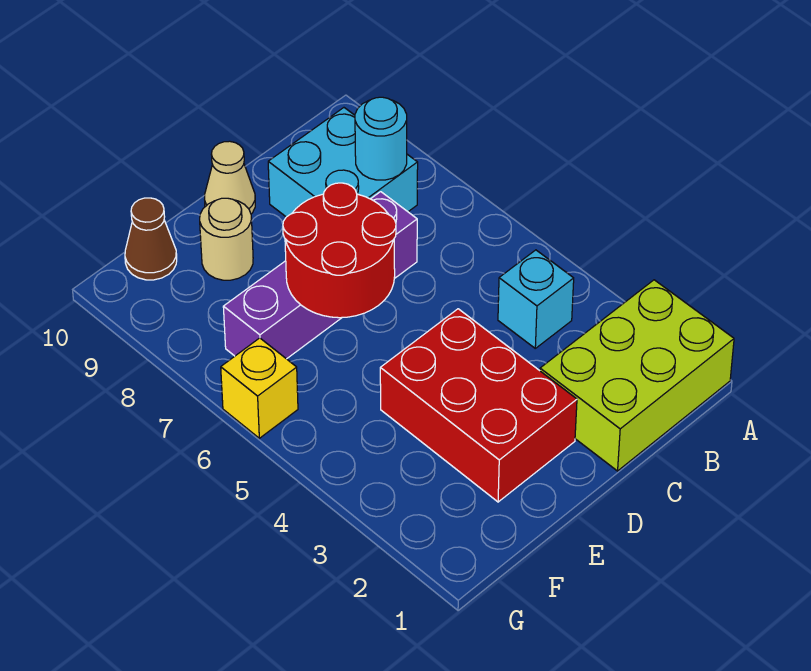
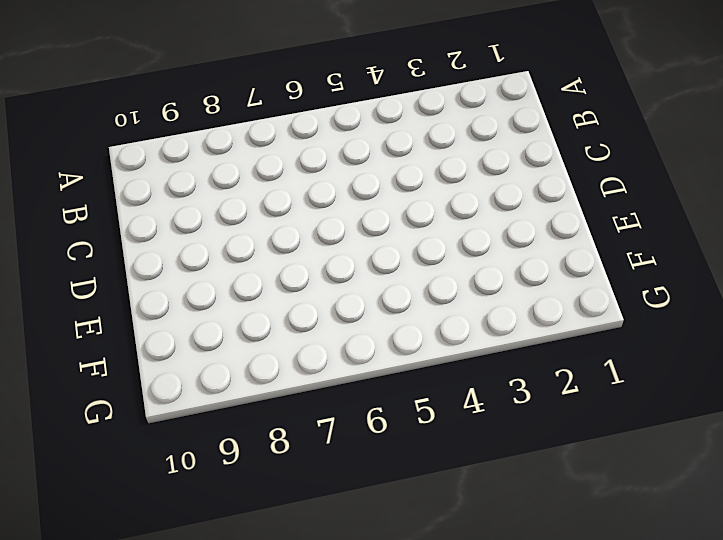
none -> lime 2x3 brick [540,280,734,471]
none -> cyan 1x1 brick [498,250,574,348]

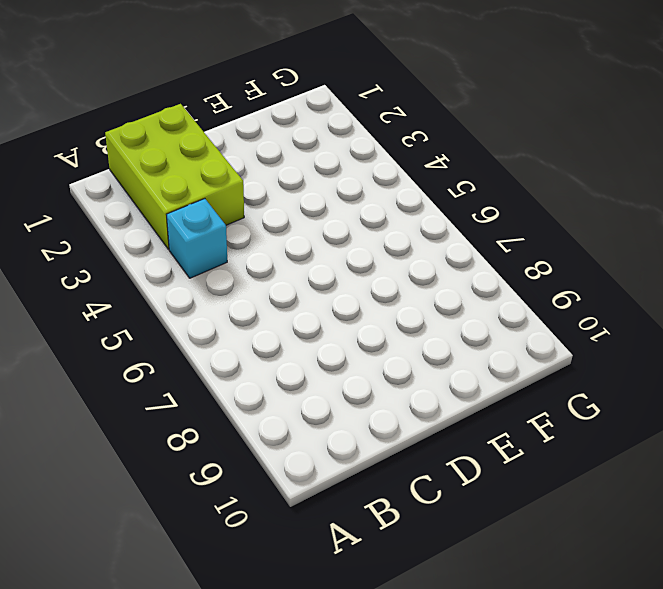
lime 2x3 brick [105,104,244,249] -> lime 2x3 brick turned to [540,280,734,471]
none -> cyan 2x2 brick [268,108,418,217]
none -> purple 1x4 brick [223,192,417,359]

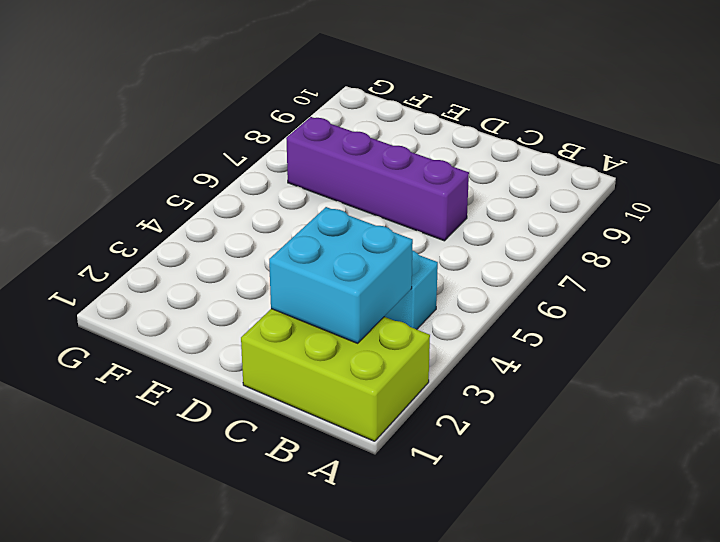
cyan 2x2 brick [269,207,413,343] -> cyan 2x2 brick moved to [268,108,418,217]
none -> red 2x3 brick [380,309,577,502]
none -> tan 1x1 cone [205,141,255,214]

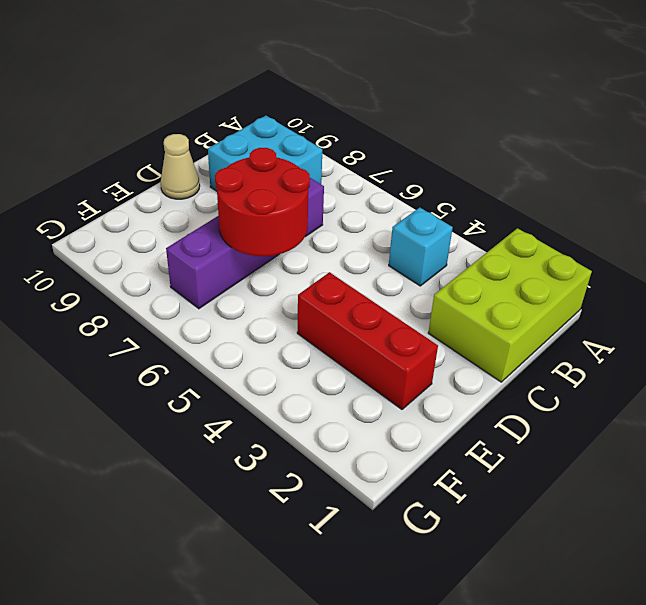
red 1x3 brick [297,272,438,409] -> red 2x3 brick [380,309,577,502]
none -> tan 1x1 round brick [200,198,253,280]
none -> brown 1x1 cone [125,198,177,280]

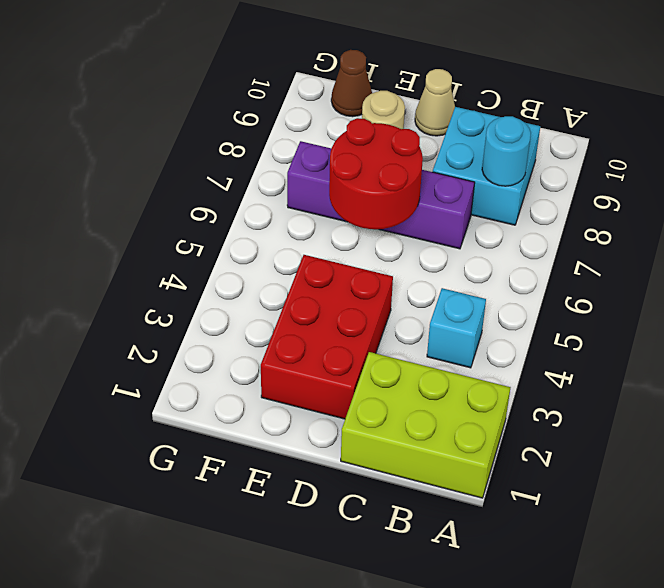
none -> yellow 1x1 brick [221,338,298,438]

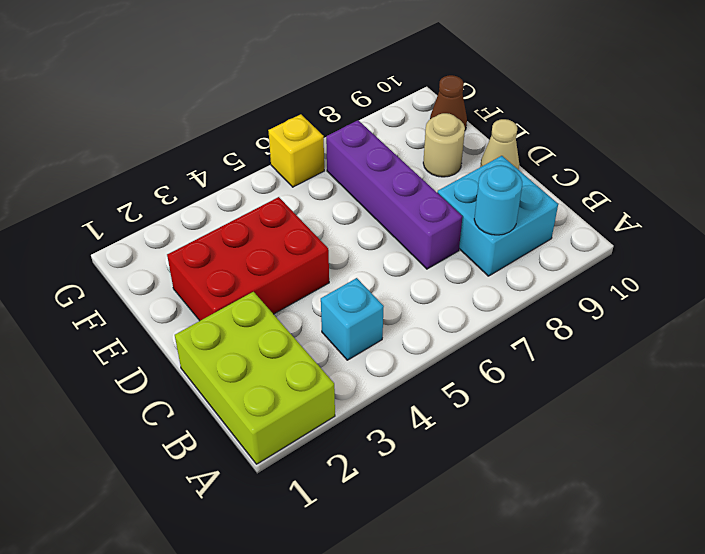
none -> red 2x2 round brick [283,183,396,318]

